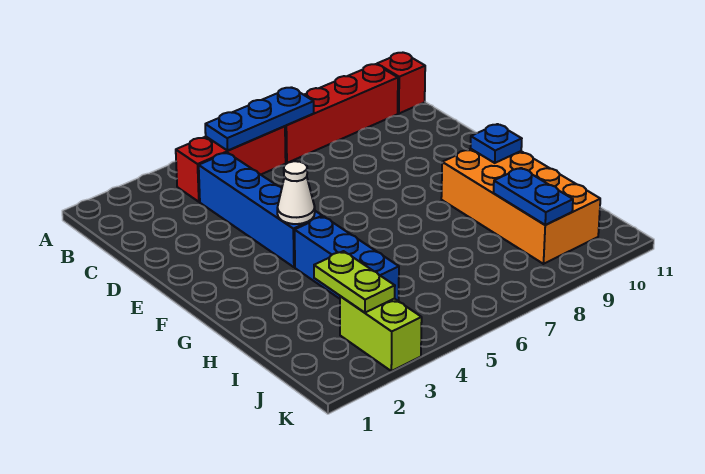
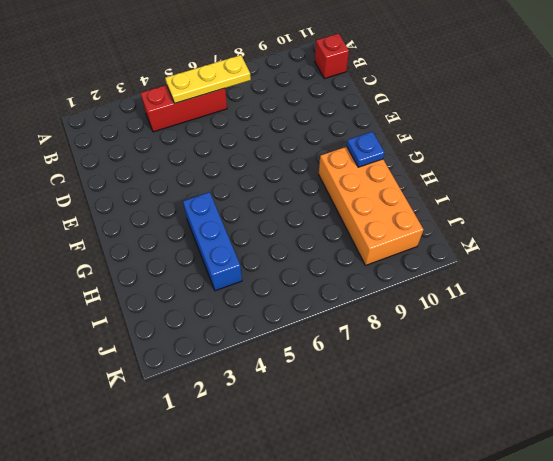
yellow 1x3 plate [165,55,251,103] -> blue 1x3 plate [205,87,314,150]
none -> red 1x4 brick [285,64,398,163]
none -> blue 1x4 brick [199,153,322,267]
none -> lime 1x2 brick [340,296,422,371]

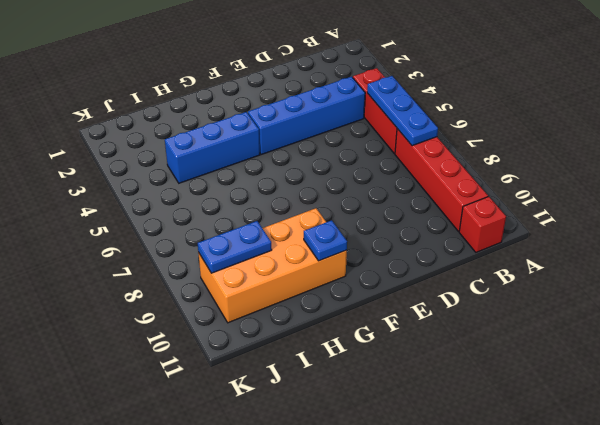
none -> lime 1x2 brick [340,296,422,371]
none -> white 1x1 cone [277,161,315,224]
none -> lime 1x2 plate [314,251,395,313]

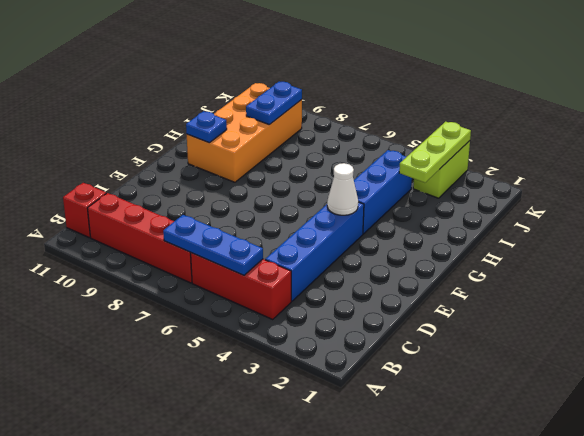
lime 1x3 plate [399,122,471,183] -> lime 1x2 plate [314,251,395,313]

